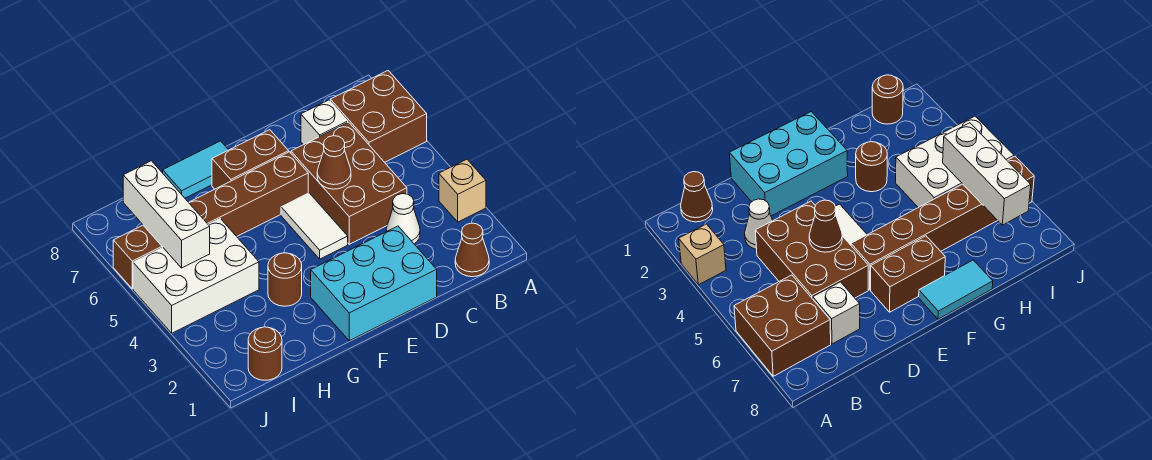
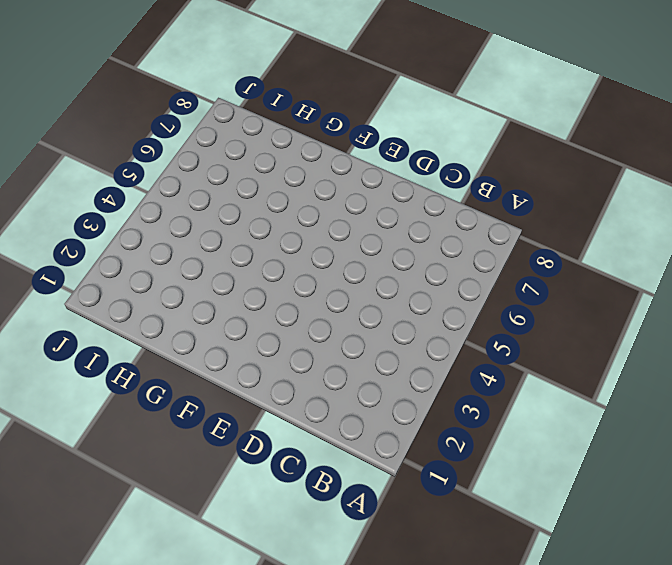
none -> tan 1x1 brick [439,159,486,222]
none -> brown 2x2 brick [330,71,427,162]
none -> brown 1x1 cone [455,223,489,277]

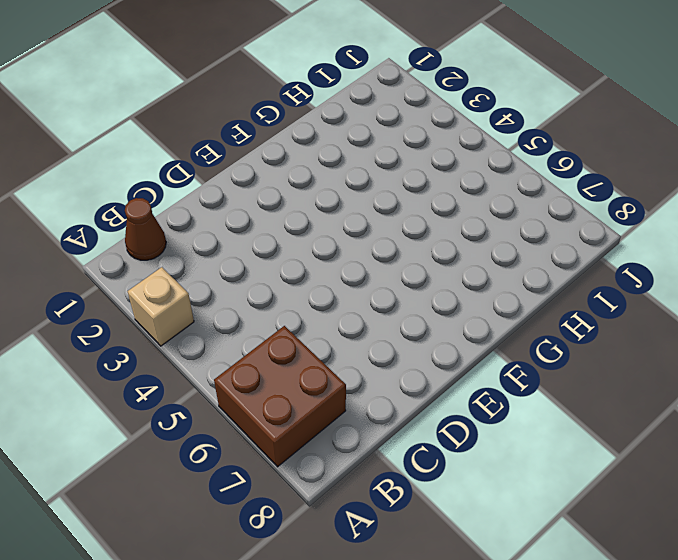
none -> white 1x1 cone [386,194,420,244]
none -> brown 2x3 brick [291,122,407,244]
none -> white 1x1 brick [301,100,348,145]

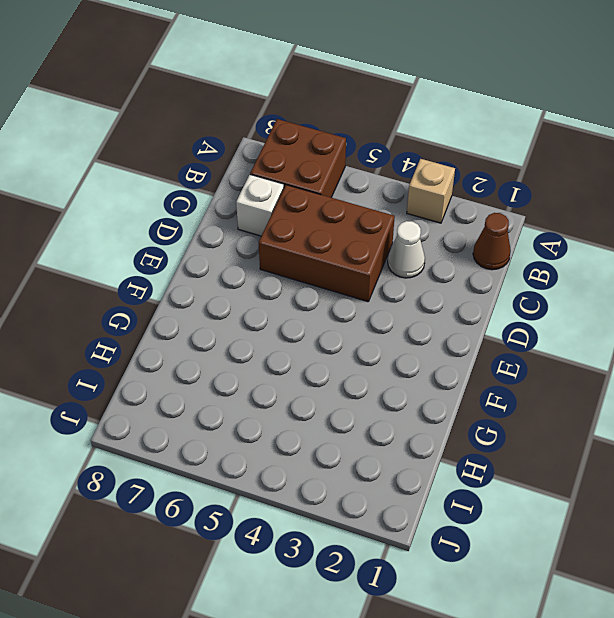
none -> cyan 2x3 brick [311,226,437,341]
none -> white 1x2 tile [281,193,348,259]
none -> brown 1x6 brick [113,152,308,289]

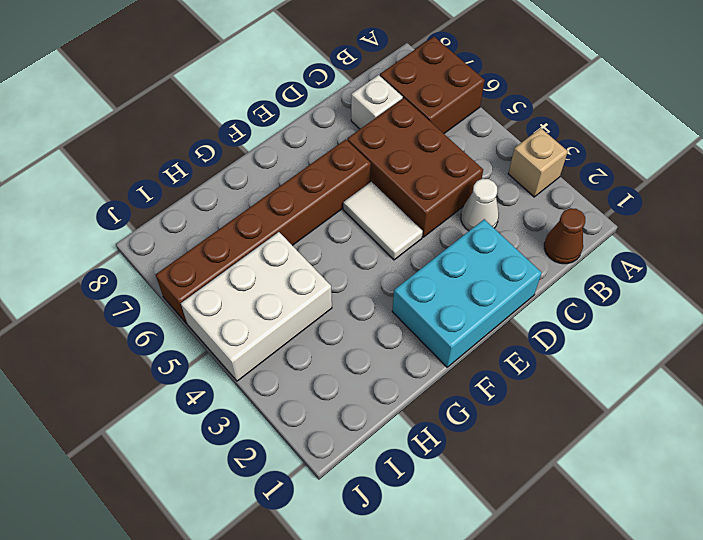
none -> brown 1x2 brick [212,130,289,189]
none -> cyan 1x2 tile [163,141,228,198]
none -> brown 1x1 round brick [268,253,302,306]

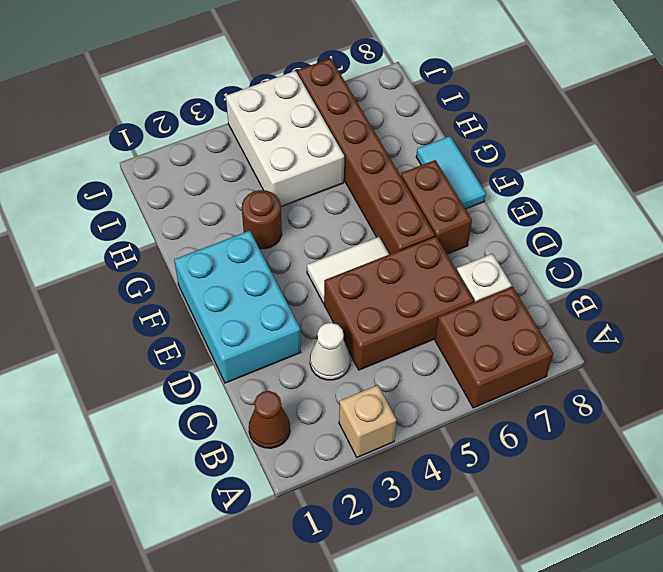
none -> brown 1x1 round brick [248,327,282,380]
none -> brown 1x1 cone [317,136,351,189]
none -> white 1x3 brick [123,161,210,268]

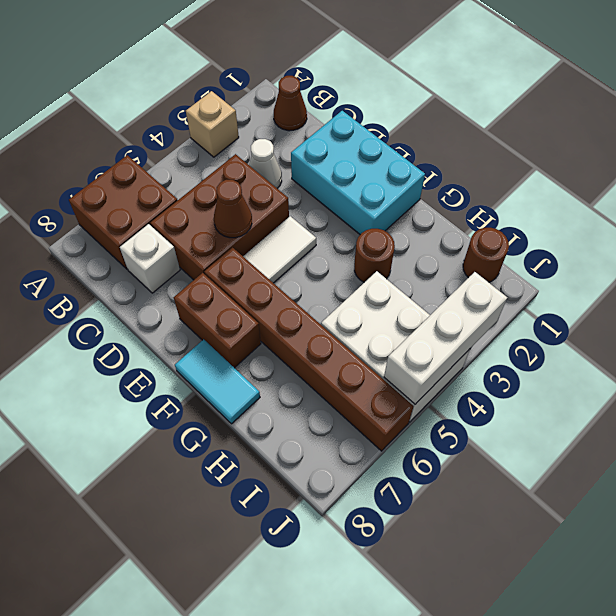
white 1x3 brick [384,272,507,404] -> white 1x3 brick moved to [123,161,210,268]

